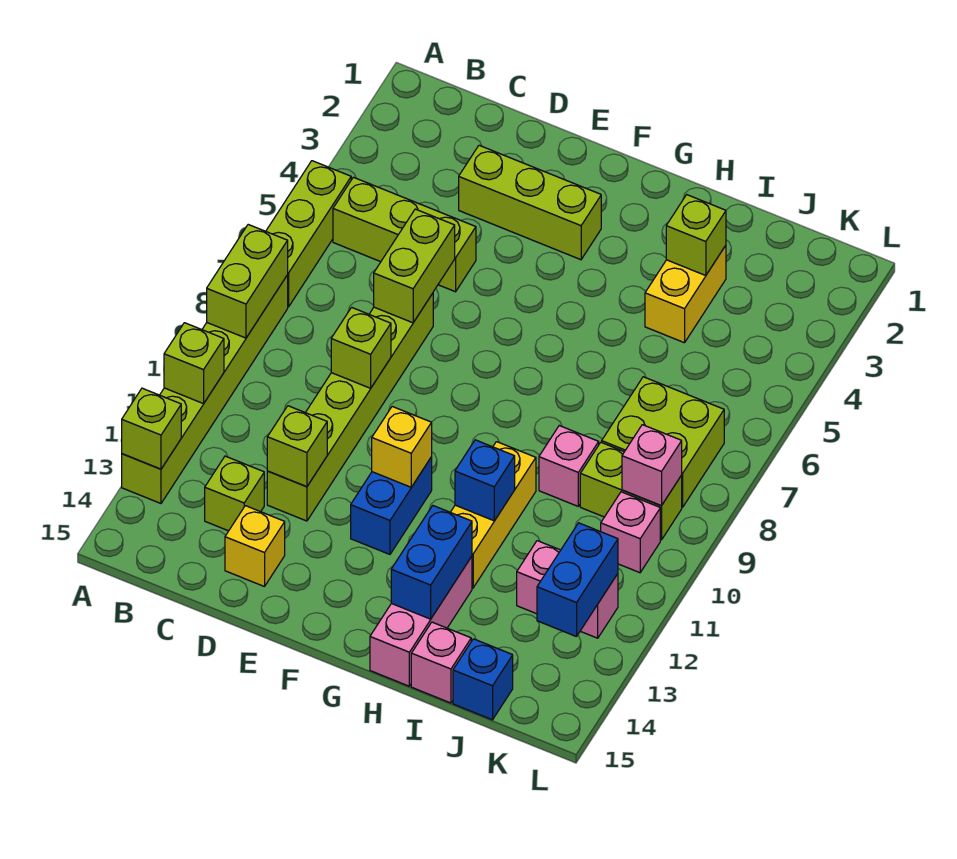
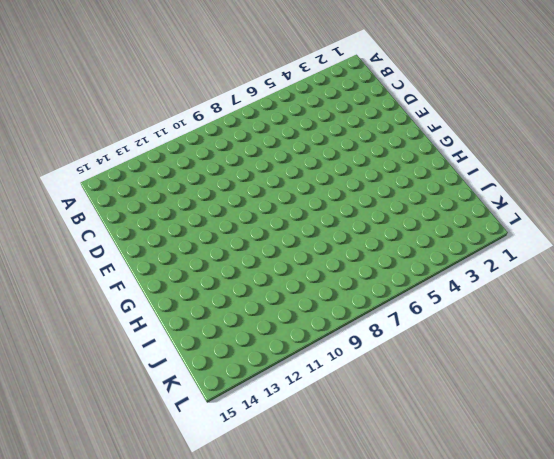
none -> lime 1x3 brick [266,161,351,307]
none -> lime 1x6 brick [122,275,288,503]
none -> lime 1x3 brick [333,177,476,292]
none -> lime 1x1 brick [205,456,264,531]

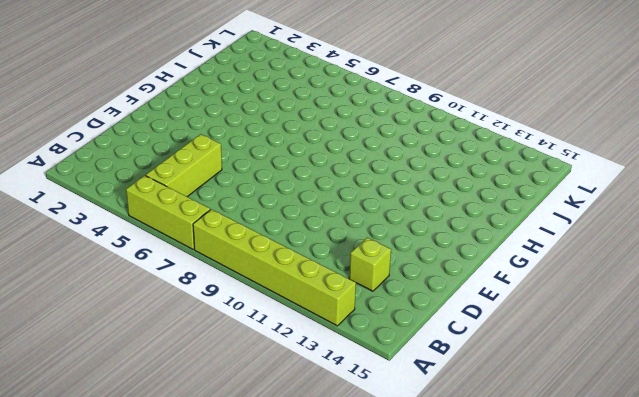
none -> lime 1x3 brick [459,145,601,260]
none -> lime 1x6 brick [267,293,433,521]
none -> yellow 1x1 brick [225,506,285,587]
none -> blue 1x2 brick [351,457,432,554]

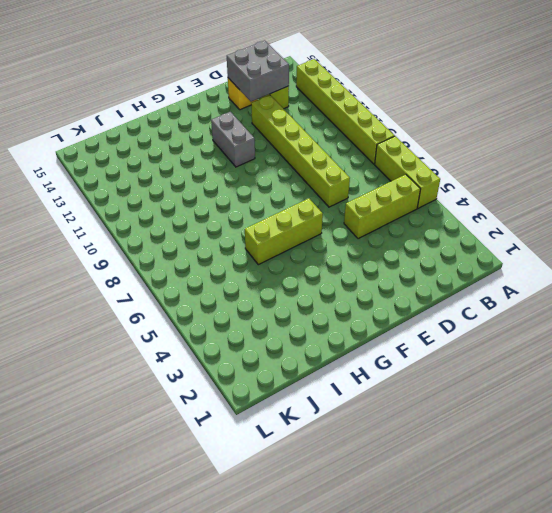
grey 2x2 brick [227,40,289,102] -> none
lime 1x3 brick [245,198,323,265] -> lime 1x3 brick moved to [459,145,601,260]
grey 1x2 brick [211,112,255,167] -> blue 1x2 brick [351,457,432,554]
none -> yellow 1x3 brick [450,442,536,588]
none -> pink 1x3 brick [370,557,472,686]
none -> yellow 1x2 brick [645,246,726,343]
none -> pink 1x1 brick [539,426,599,506]

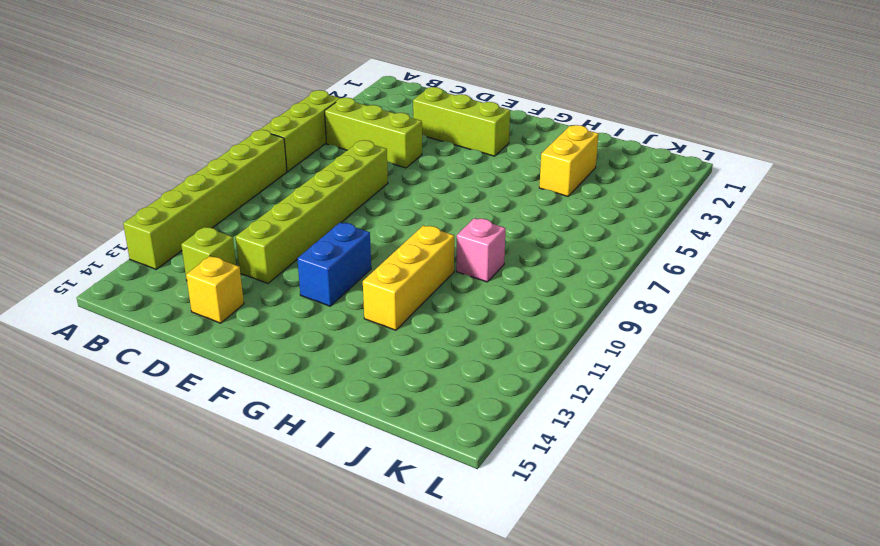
none -> pink 1x3 brick [370,557,472,686]
none -> pink 1x1 brick [411,622,471,703]
none -> lime 2x2 brick [602,377,724,507]
none -> lime 1x2 brick [580,442,682,540]

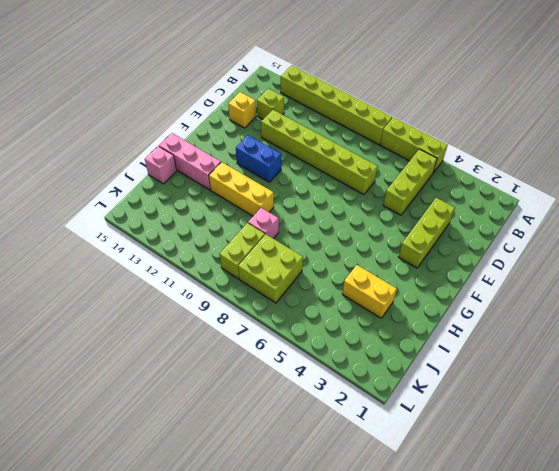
none -> pink 1x2 brick [517,541,618,638]
none -> blue 1x1 brick [453,639,513,720]
none -> pink 1x1 brick [601,492,660,573]
none -> lime 1x2 brick [207,225,288,338]

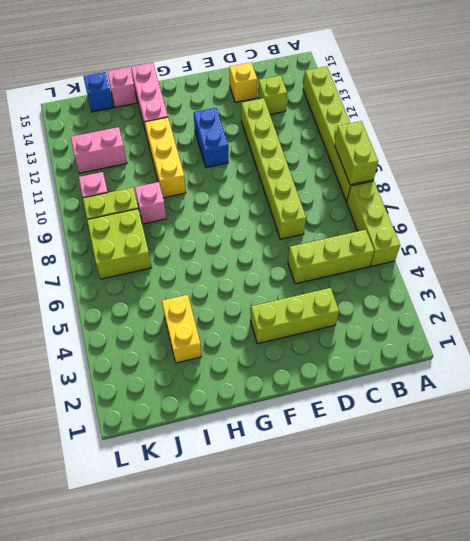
none -> lime 1x1 brick [164,323,224,404]
none -> lime 1x1 brick [122,388,181,469]
none -> lime 1x2 brick [374,209,455,323]
none -> lime 1x1 brick [331,307,391,388]

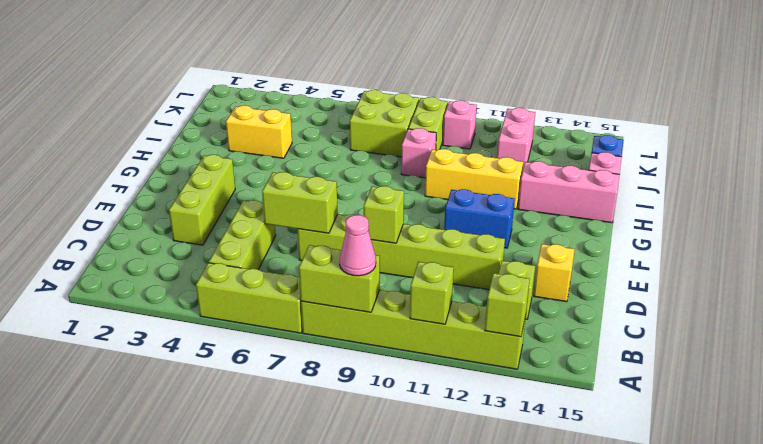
pink 1x1 cone [340,215,376,276] -> none
none -> lime 1x1 brick [267,406,327,487]
none -> yellow 1x1 brick [372,406,432,487]
none -> blue 1x1 brick [455,440,515,521]
none -> blue 1x2 brick [391,506,472,619]

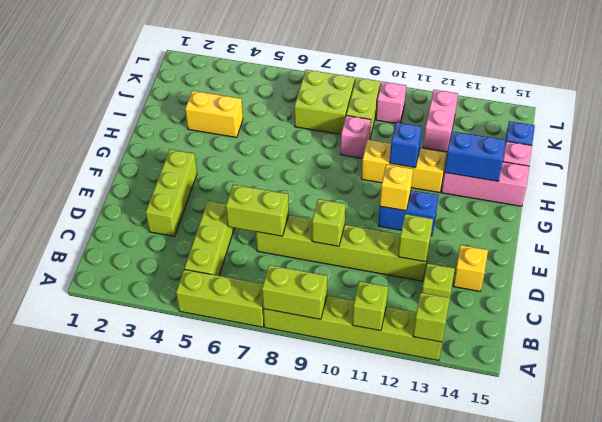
none -> lime 1x1 brick [666,195,726,276]
none -> pink 1x1 brick [622,425,682,506]
none -> blue 1x2 brick [537,523,618,637]

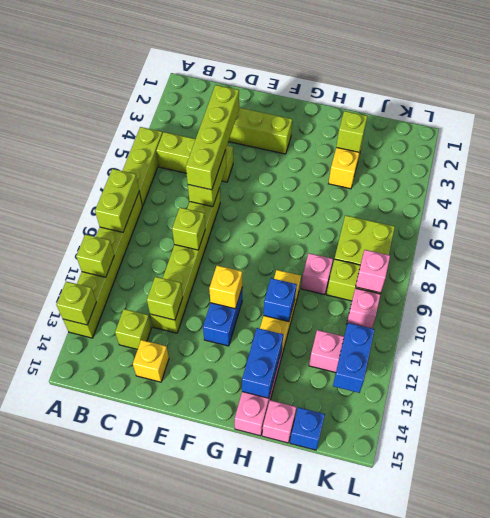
lime 1x4 brick [186,85,239,190] -> none

